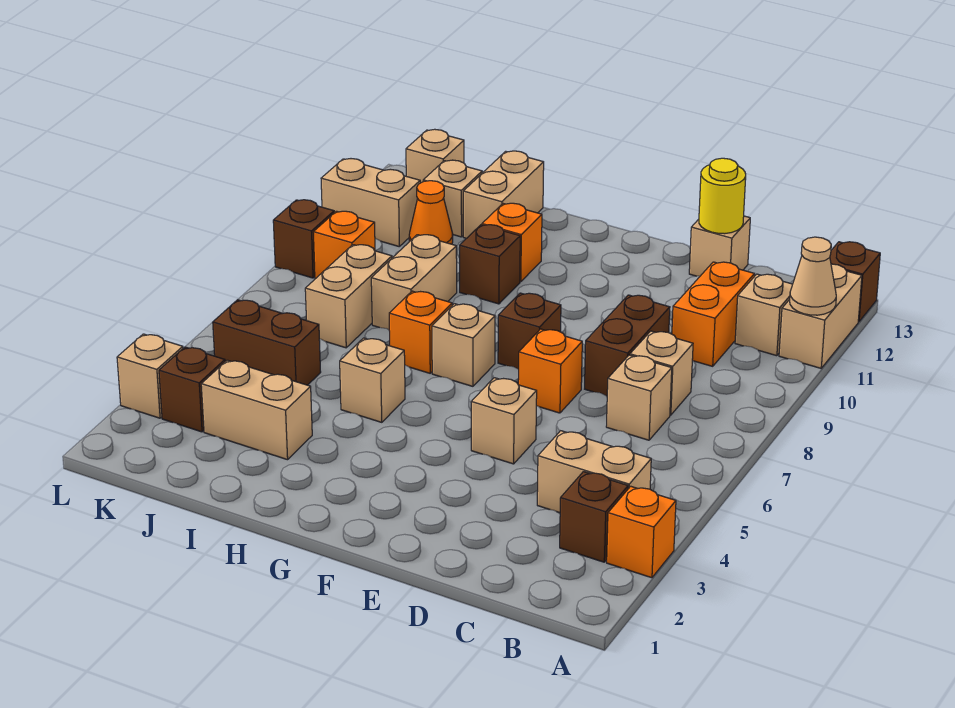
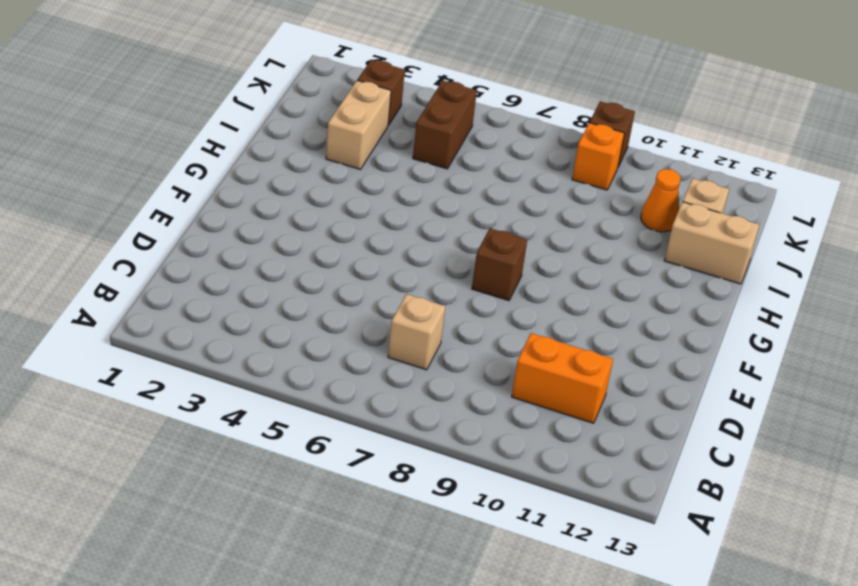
none -> orange 1x1 brick [607,486,676,578]
none -> tan 1x2 brick [779,264,862,368]
none -> brown 1x1 brick [830,242,880,322]
none -> brown 1x1 brick [560,472,628,562]

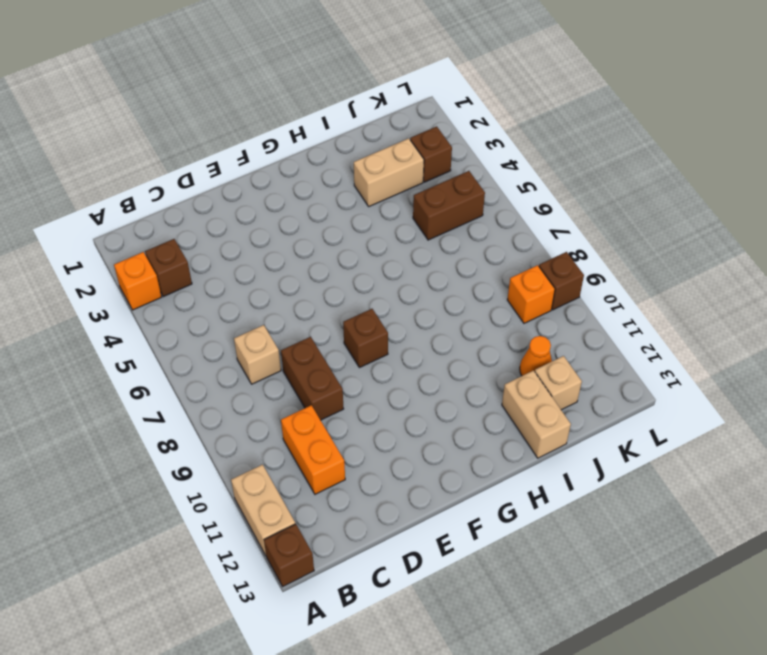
none -> tan 1x2 brick [537,431,651,513]
none -> tan 1x1 brick [735,274,793,356]
none -> tan 1x1 brick [630,331,693,415]
none -> tan 1x1 brick [689,216,750,276]

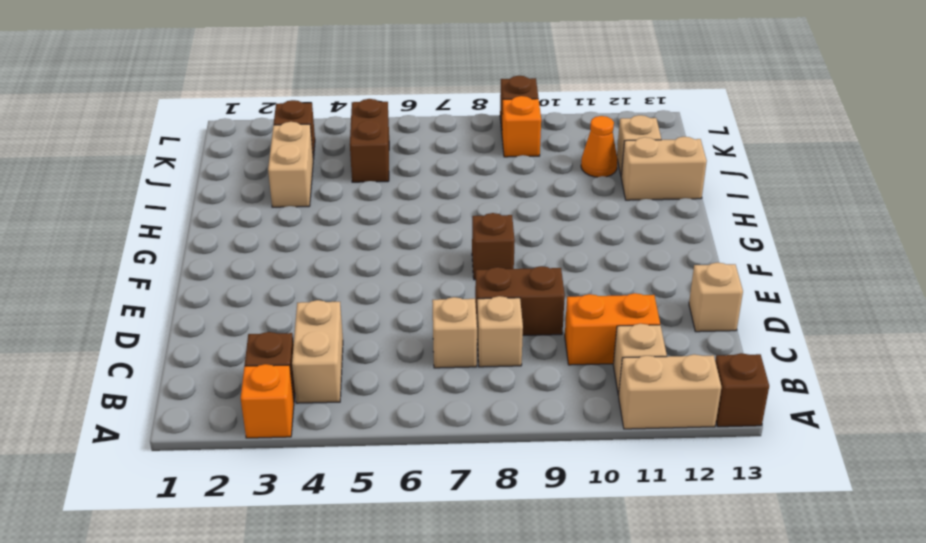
none -> tan 1x1 brick [471,378,537,464]
none -> orange 1x1 brick [518,329,582,413]
none -> tan 1x1 brick [432,304,495,386]
none -> tan 1x1 brick [340,338,405,422]

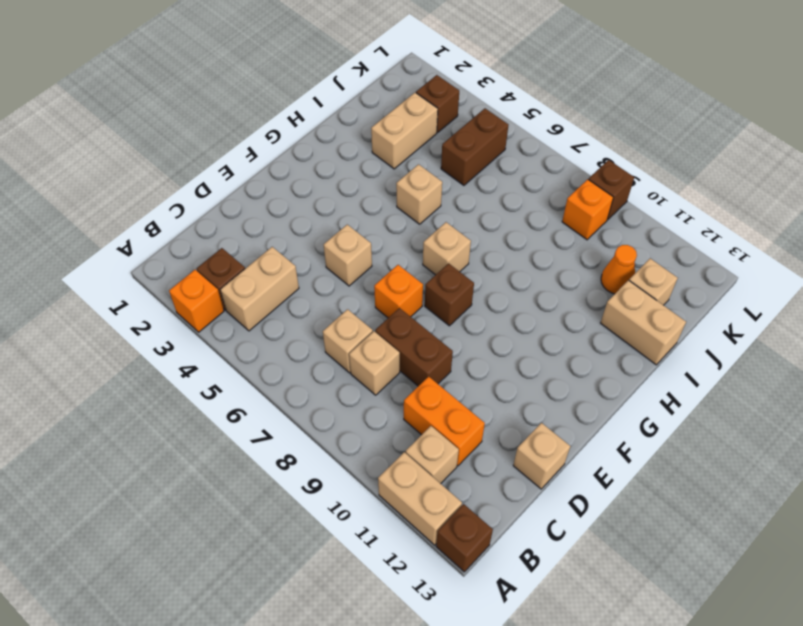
none -> orange 1x1 brick [389,291,452,373]
none -> brown 1x1 brick [460,225,520,304]
none -> orange 1x1 brick [482,203,542,282]
none -> tan 1x2 brick [371,235,457,330]

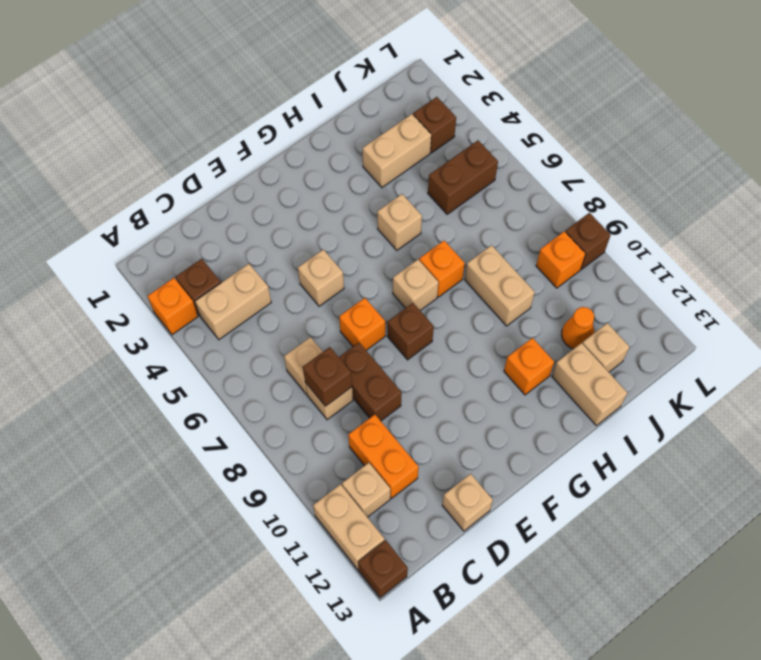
brown 1x1 brick [303,347,352,406] -> brown 1x1 brick moved to [460,225,520,304]
none -> tan 1x2 brick [305,245,392,348]
none -> tan 1x2 brick [321,159,420,246]
none -> tan 1x1 brick [406,129,464,183]
none -> tan 1x1 brick [117,334,183,418]

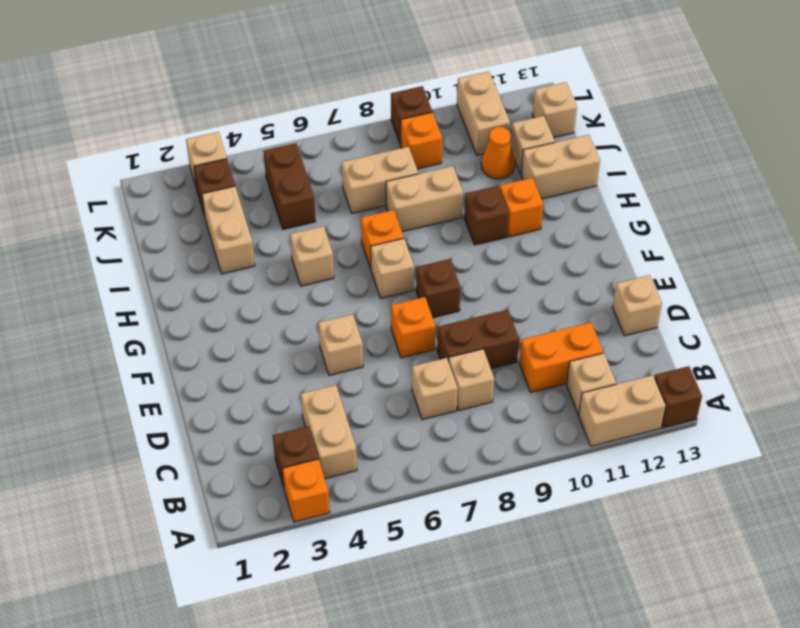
none -> tan 1x1 cone [790,237,836,315]
none -> yellow 1x1 round brick [699,158,746,234]

